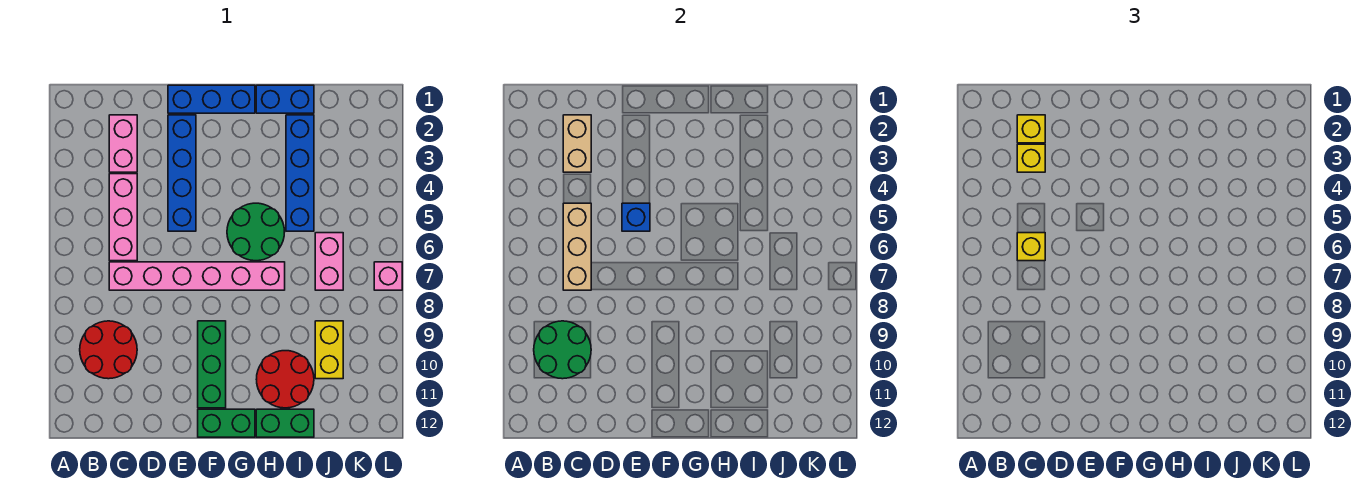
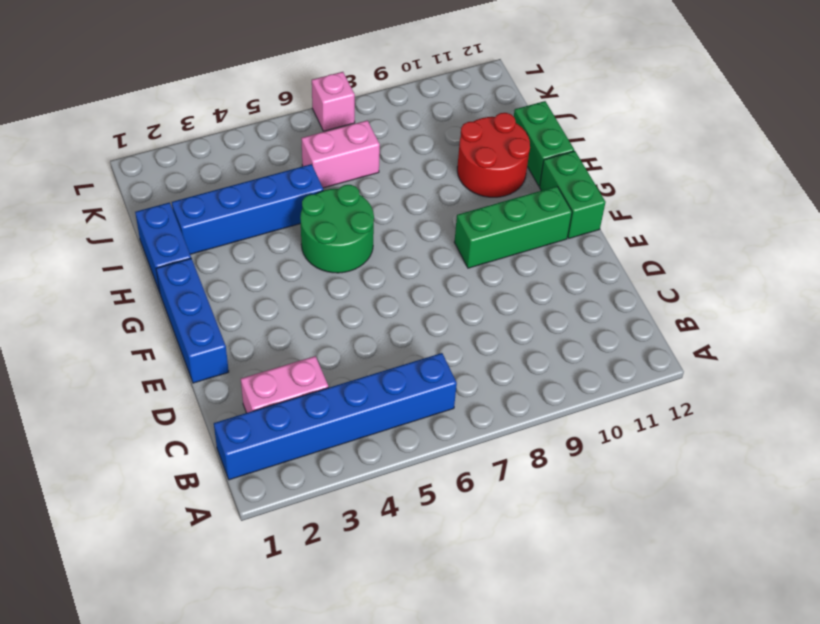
blue 1x6 brick [214,353,457,480] -> none
none -> red 2x2 round brick [80,321,137,379]
none -> pink 1x3 brick [109,174,137,261]
none -> pink 1x6 brick [109,262,285,290]

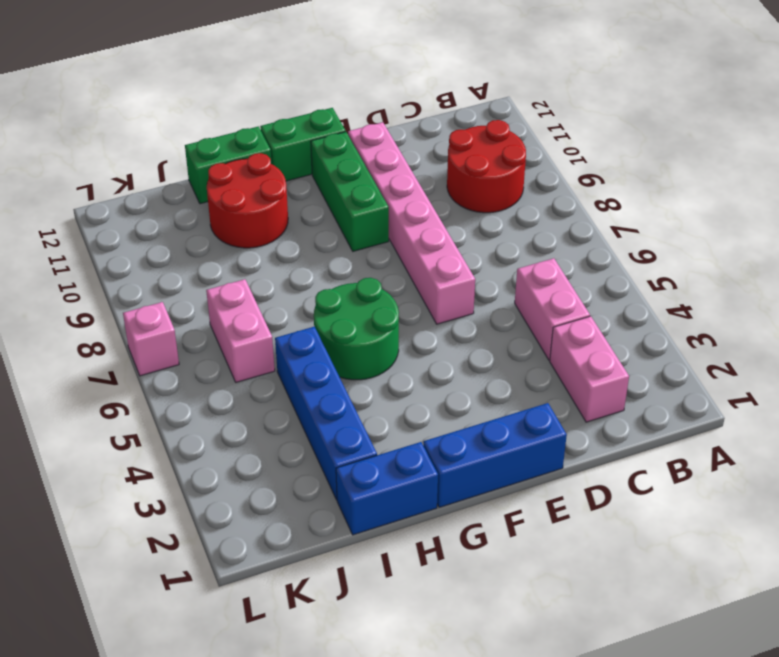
pink 1x2 brick [515,258,590,360] -> pink 1x3 brick [109,174,137,261]
pink 1x6 brick [348,122,475,324] -> pink 1x6 brick turned to [109,262,285,290]
none -> blue 1x4 brick [168,115,196,231]
none -> yellow 1x2 brick [315,321,343,379]
none -> green 2x2 round brick [534,321,591,379]

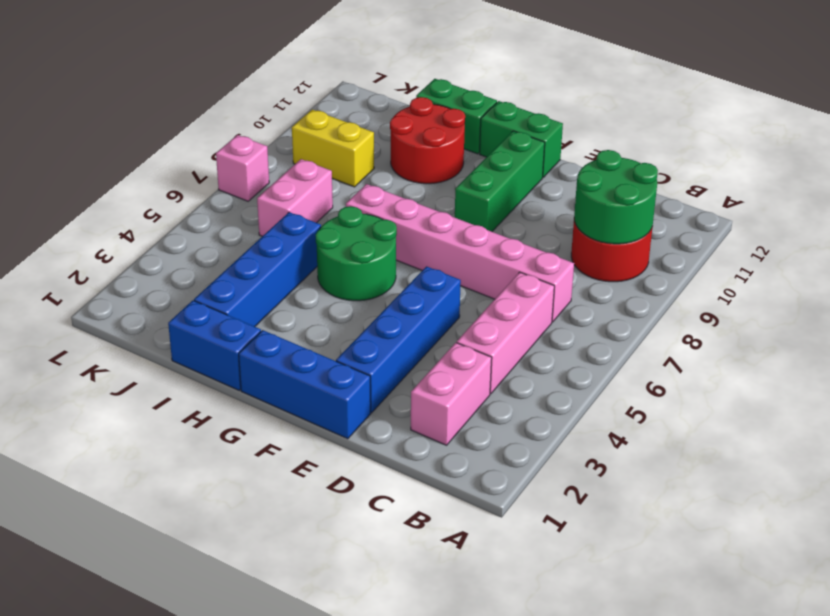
yellow 1x2 brick [292,110,374,187] -> yellow 1x2 brick turned to [315,321,343,379]
none -> tan 1x2 brick [563,115,591,172]
none -> tan 1x3 brick [563,203,591,290]
none -> blue 1x1 brick [622,203,650,231]

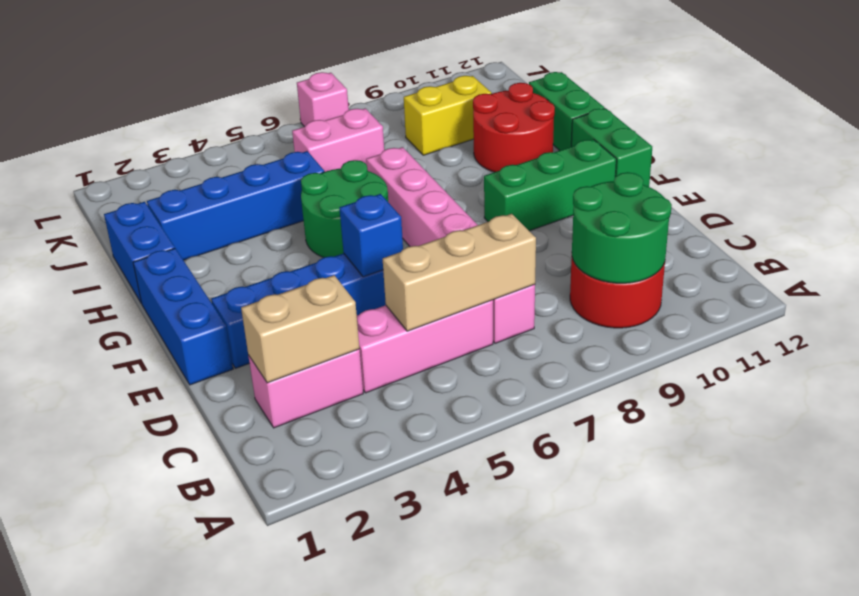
none -> yellow 1x1 brick [1017,115,1045,143]
none -> yellow 1x1 brick [1017,144,1045,172]
none -> yellow 1x1 brick [1017,233,1045,261]

